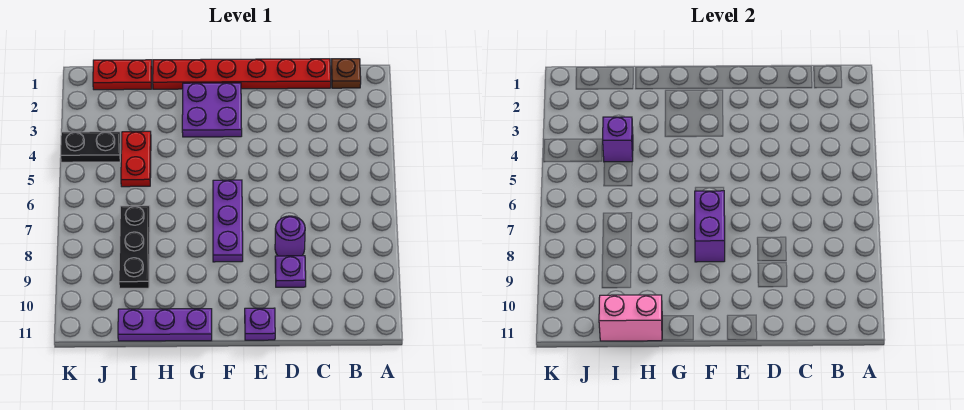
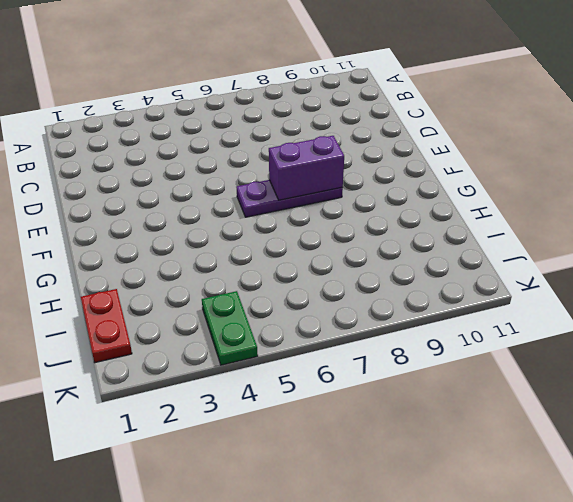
green 1x2 plate [202,291,258,365] -> black 1x2 plate [61,132,121,162]
none -> brown 1x1 plate [331,59,361,88]
none -> red 1x6 plate [153,59,331,89]
none -> purple 1x1 round brick [275,216,305,256]

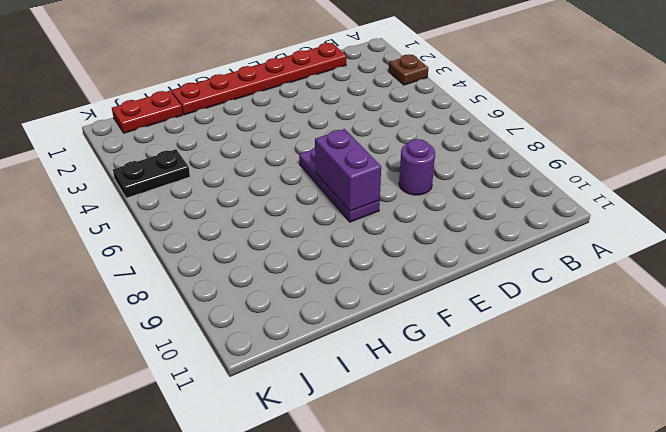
brown 1x1 plate [389,55,428,85] -> brown 1x1 plate moved to [331,59,361,88]
none -> purple 1x1 plate [275,256,306,287]
none -> purple 1x1 plate [245,308,275,340]
none -> purple 2x2 plate [182,83,242,137]

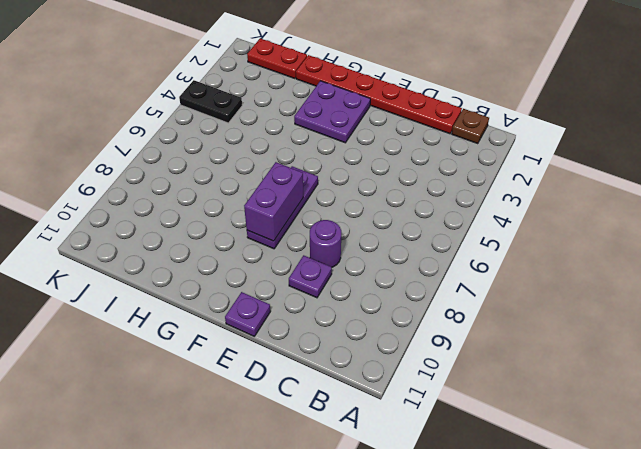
none -> purple 1x3 plate [118,309,212,341]
none -> red 1x2 plate [121,131,151,187]
none -> black 1x3 plate [119,206,150,288]

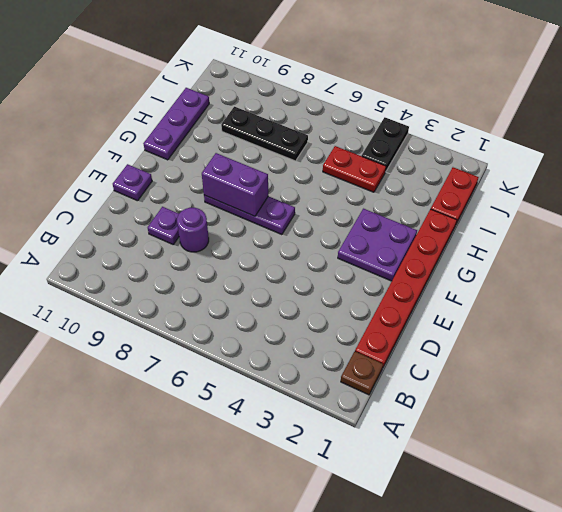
none -> pink 1x2 brick [599,295,662,341]
none -> purple 1x1 brick [603,117,633,162]

